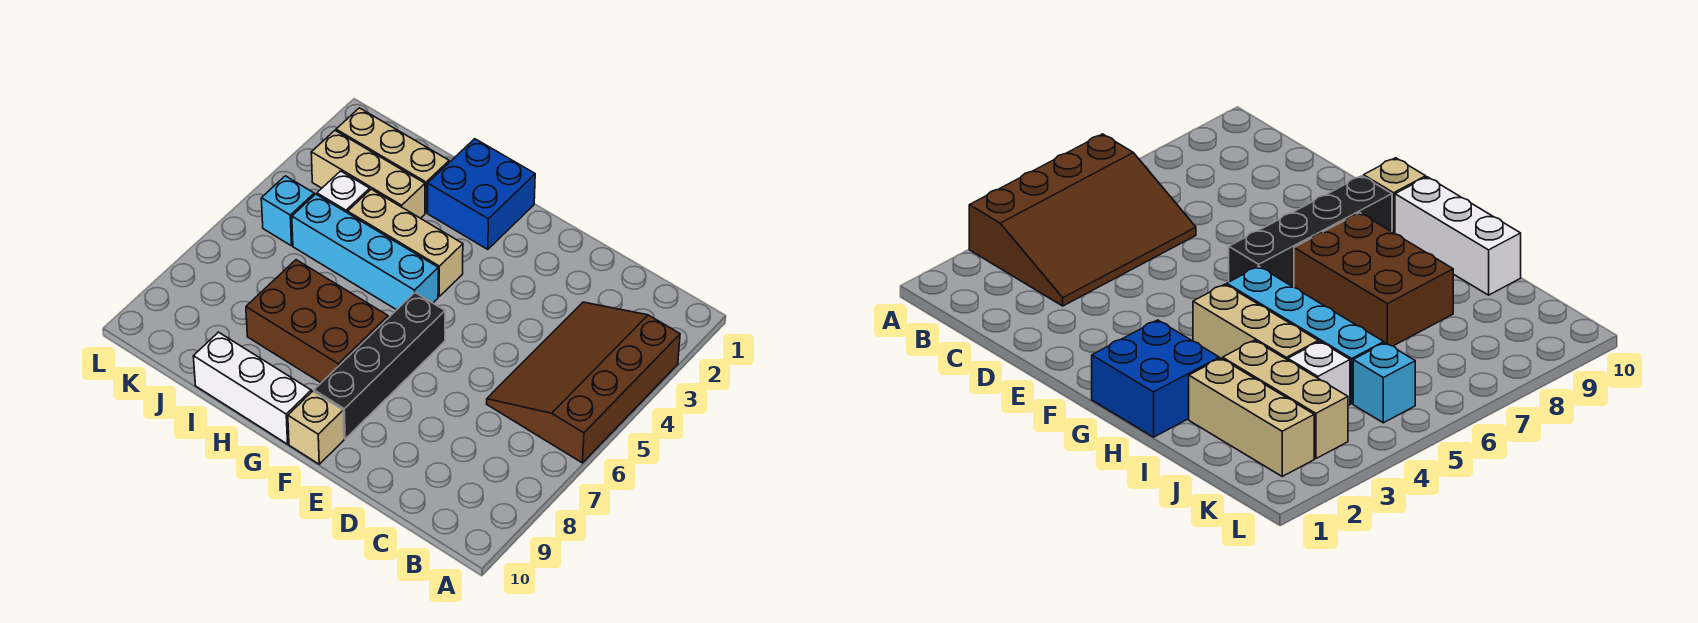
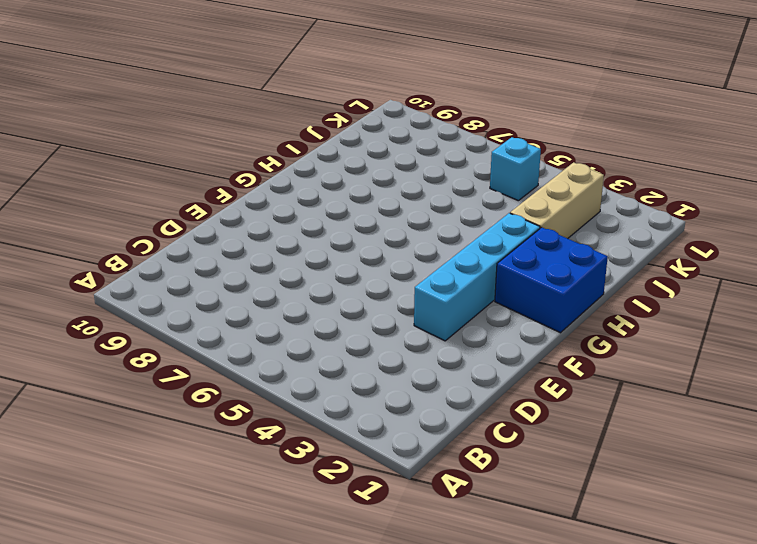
cyan 1x4 brick [414,213,540,341] -> cyan 1x4 brick moved to [292,194,438,310]
none -> brown 3x4 slope [487,302,680,463]
none -> black 1x4 brick [314,293,445,439]
none -> tan 1x1 brick [288,391,344,464]

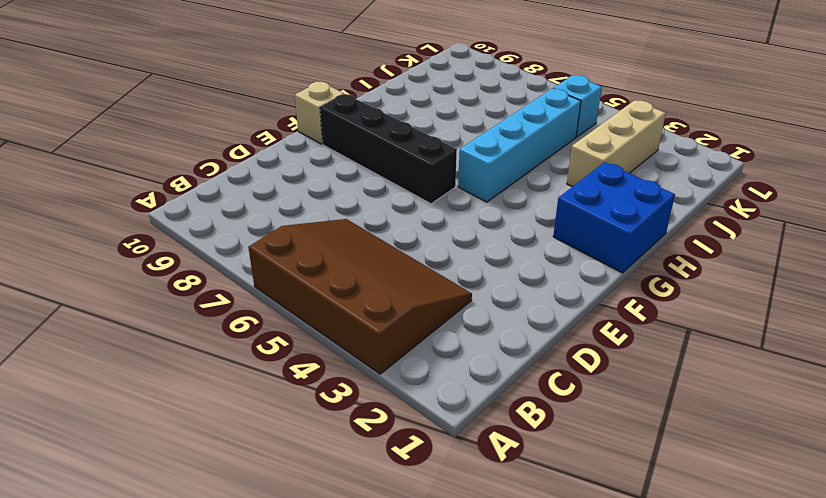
none -> tan 1x3 brick [348,189,463,296]
none -> brown 2x3 brick [246,260,388,383]
none -> white 1x3 brick [193,332,311,444]

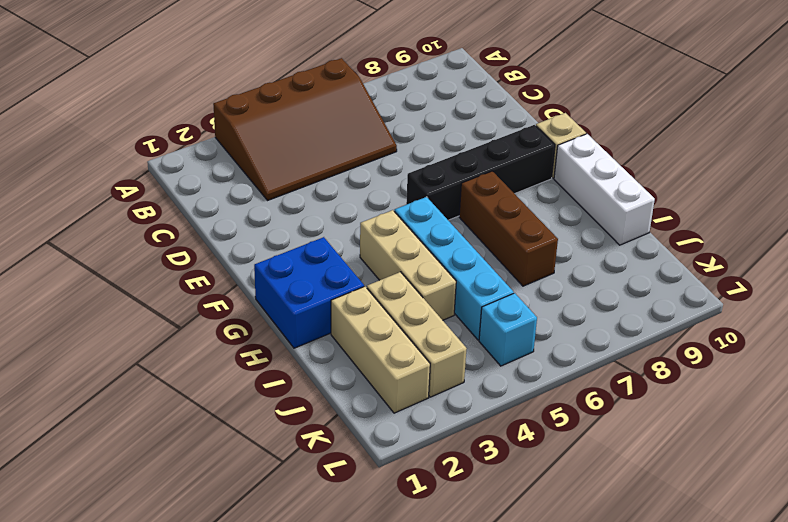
brown 1x3 brick [459,171,558,286] -> brown 2x3 brick [246,260,388,383]
none -> white 1x1 brick [317,171,370,213]

